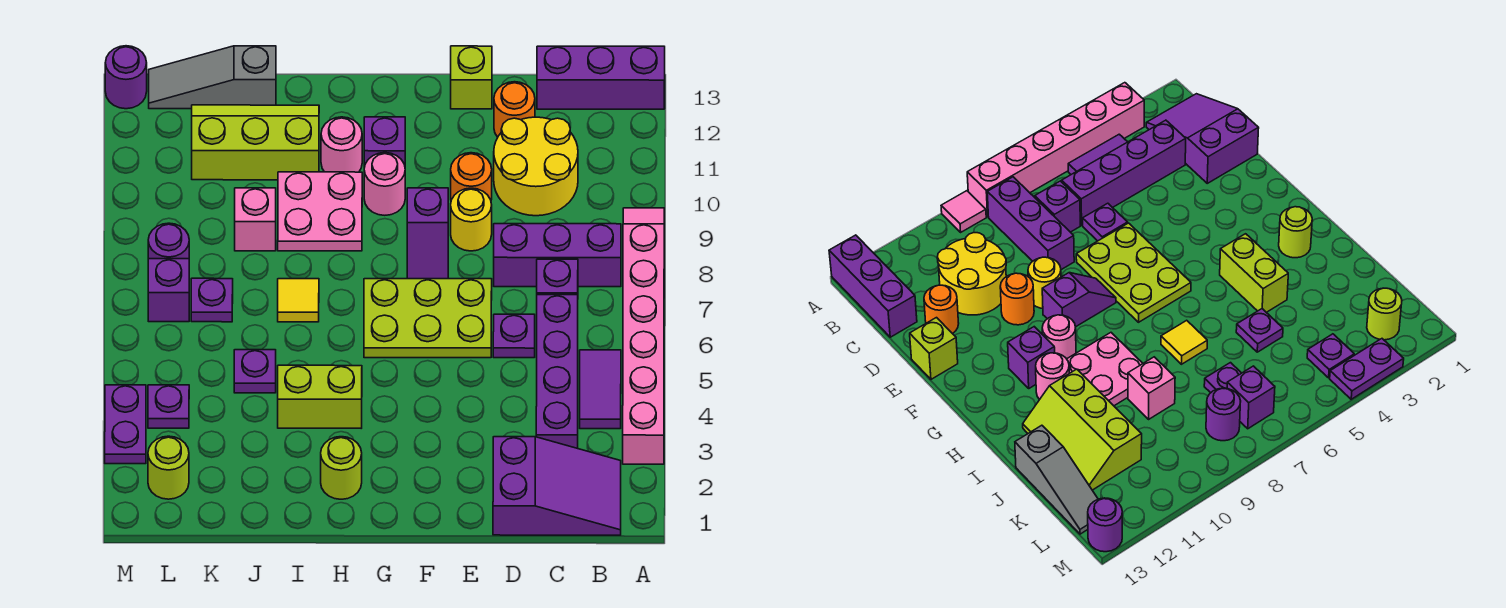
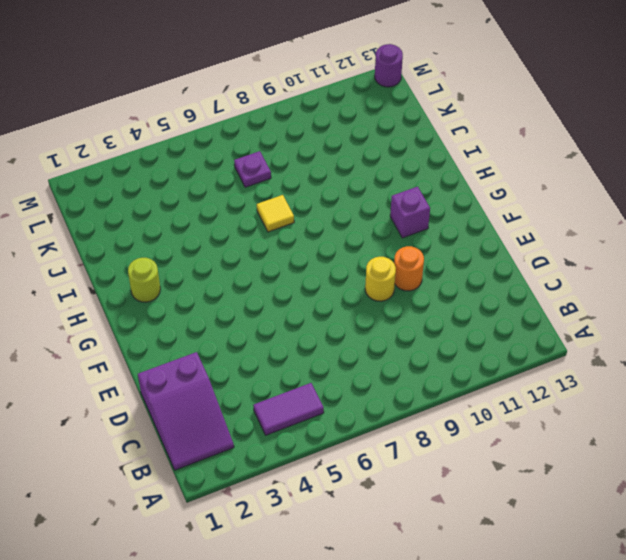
none -> pink 1x6 brick [623,224,664,464]
none -> pink 1x1 tile [623,208,664,224]
none -> purple 1x3 brick [537,46,665,109]
none -> purple 1x3 brick [494,224,621,287]

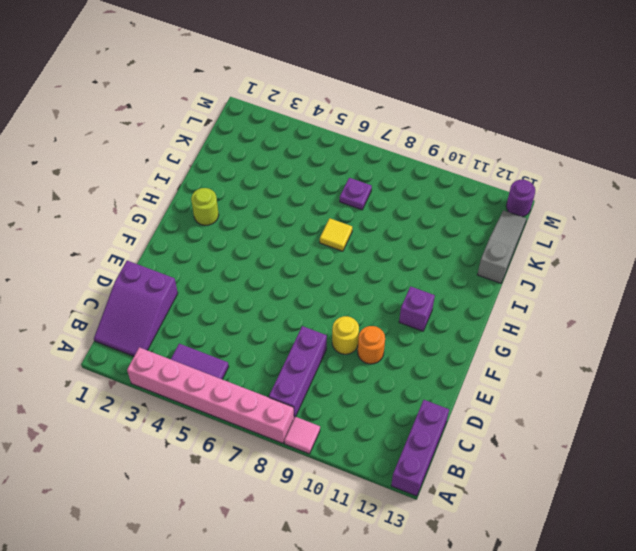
none -> purple 1x4 brick [536,295,578,448]
none -> purple 1x1 brick [537,259,578,295]
none -> yellow 2x2 round brick [494,117,578,216]
none -> purple 1x1 plate [493,314,535,358]

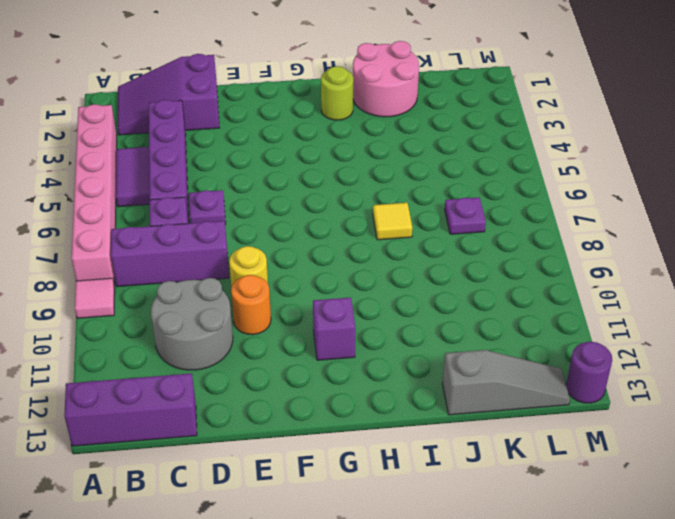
grey 2x2 round brick [151,278,233,370] -> yellow 2x2 round brick [494,117,578,216]
pink 2x2 round brick [353,41,419,117] -> none
none -> orange 1x1 round brick [494,82,535,137]
none -> lime 2x3 plate [364,279,492,358]
none -> lime 1x1 brick [451,46,492,109]
none -> purple 1x2 slope [407,188,448,279]

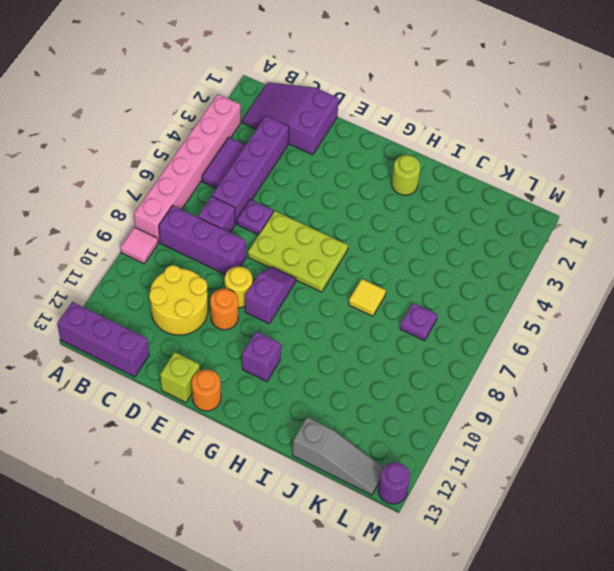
orange 1x1 round brick [192,369,221,411] -> orange 1x1 round brick moved to [494,82,535,137]
none -> pink 1x1 round brick [364,153,405,215]
none -> lime 1x2 brick [278,365,362,428]
none -> pink 2x2 plate [278,172,362,251]
none -> pink 1x1 round brick [321,117,362,172]

